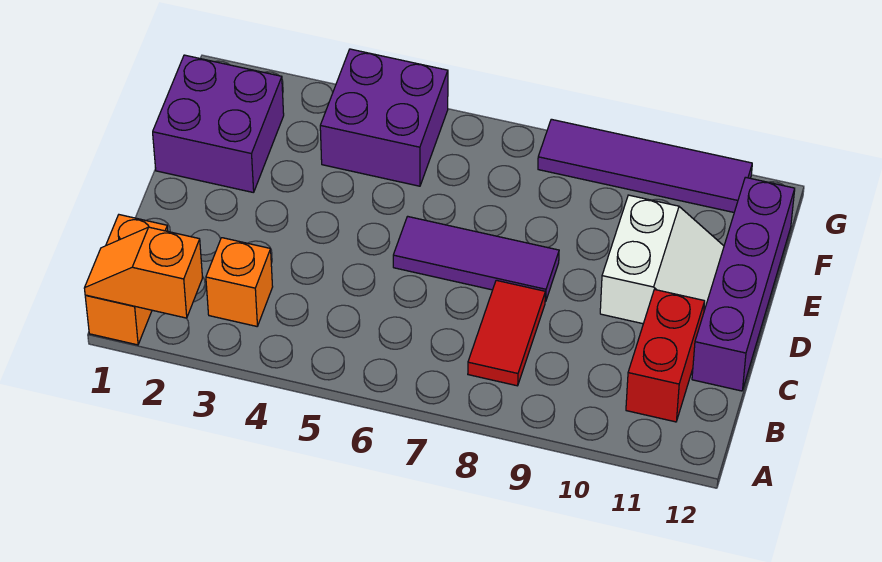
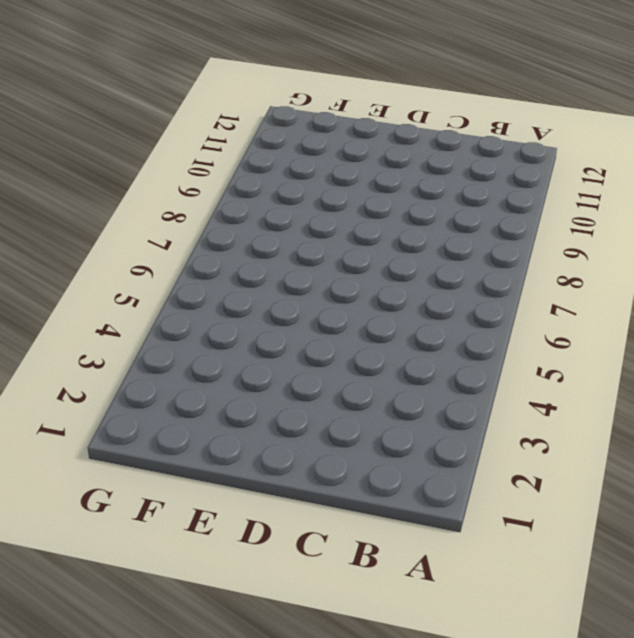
none -> orange 1x2 brick [85,215,168,345]
none -> orange 1x1 brick [206,238,273,326]

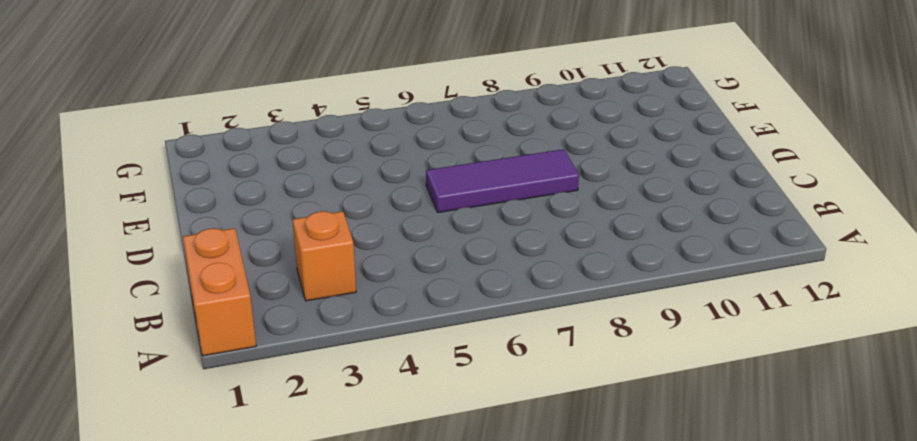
none -> red 1x2 tile [468,280,545,386]
none -> red 1x2 brick [626,290,705,422]

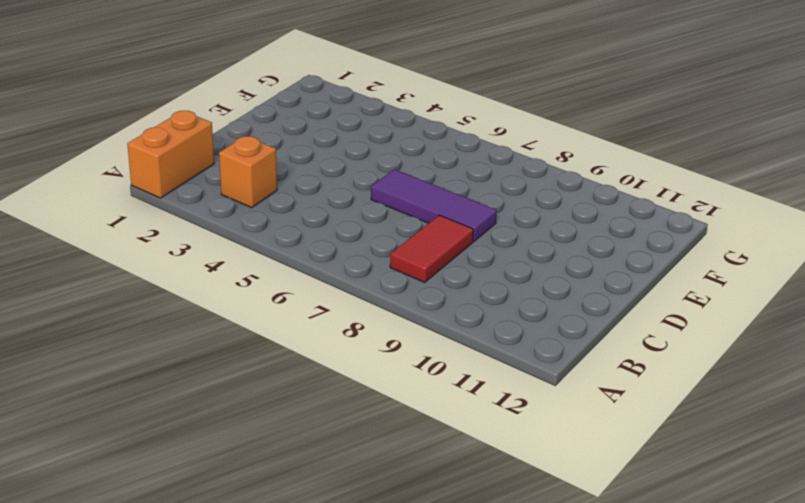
none -> red 1x2 brick [626,290,705,422]
none -> purple 1x4 brick [692,177,795,391]

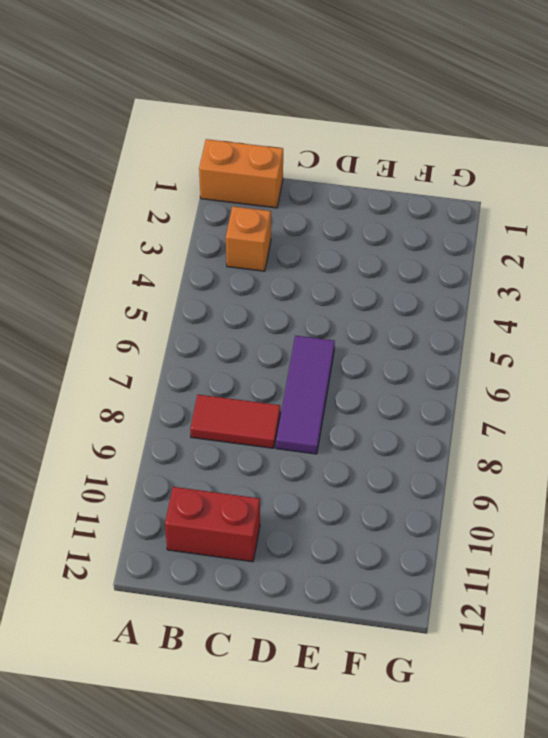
none -> purple 1x4 brick [692,177,795,391]
none -> white 2x2 slope [600,195,724,324]

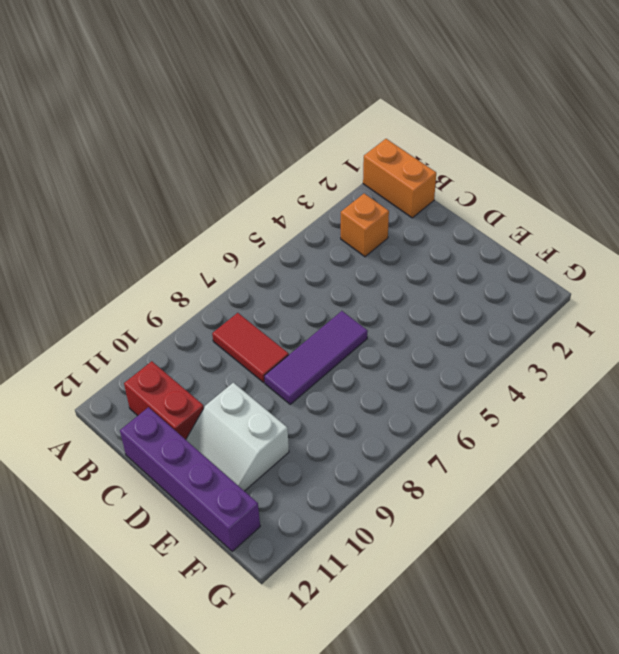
none -> purple 2x2 brick [153,55,284,193]
none -> purple 2x2 brick [320,49,448,186]

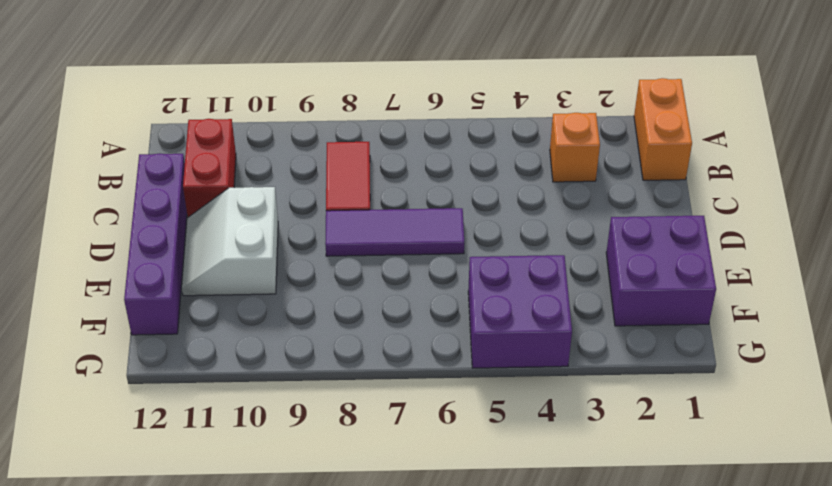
none -> purple 1x4 tile [538,119,752,212]
none -> orange 1x2 slope [84,227,202,318]

